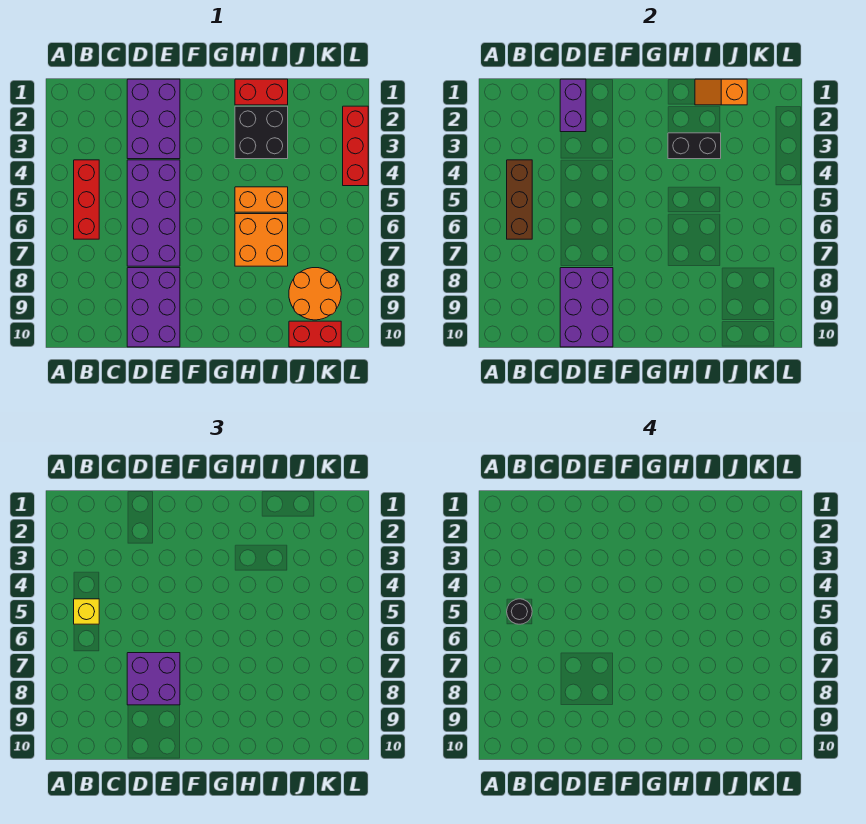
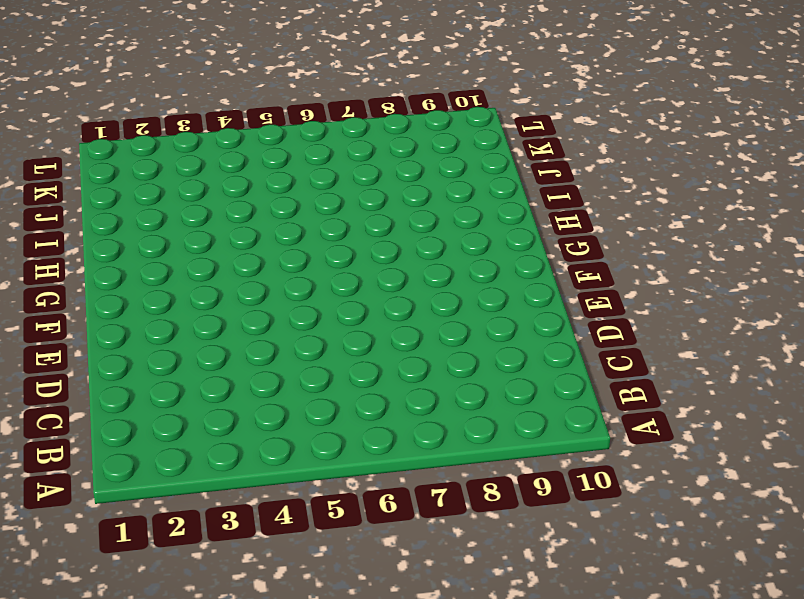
none -> red 1x3 brick [74,160,99,239]
none -> purple 2x3 brick [127,79,180,159]
none -> purple 2x4 brick [127,160,180,266]

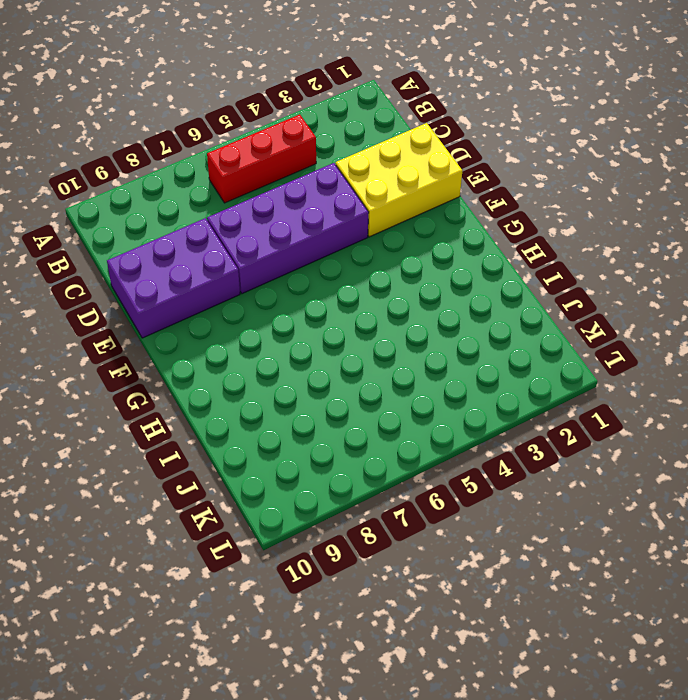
yellow 2x3 brick [336,123,462,237] -> purple 2x3 brick [127,79,180,159]
none -> red 1x2 brick [235,79,288,105]
none -> black 2x2 brick [235,106,288,159]
none -> orange 1x2 brick [235,187,288,212]

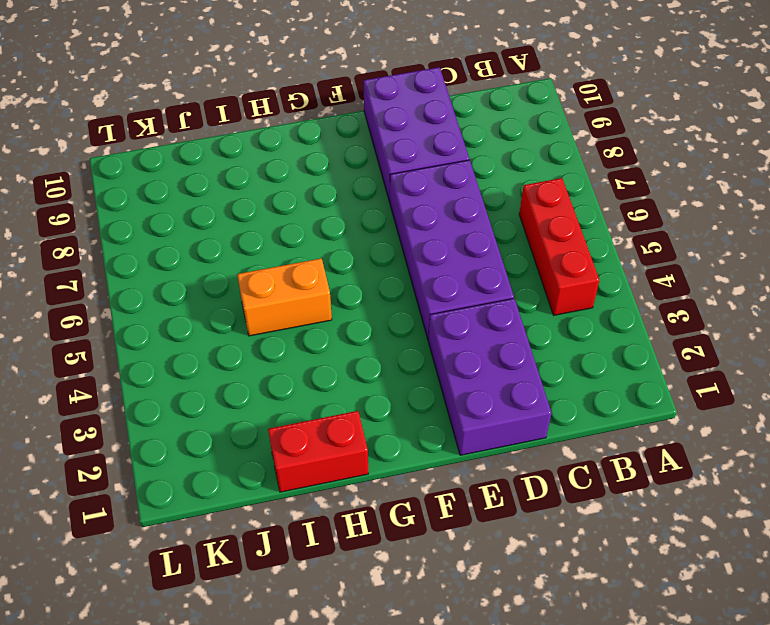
none -> black 2x2 brick [235,106,288,159]
none -> orange 2x2 brick [235,214,288,266]
none -> orange 2x2 round brick [289,268,341,320]

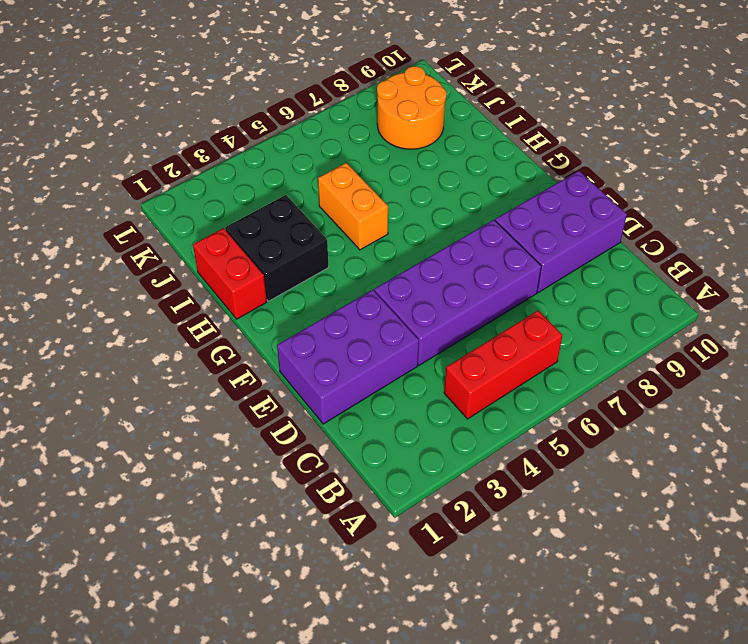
none -> orange 2x2 brick [235,214,288,266]
none -> red 1x2 brick [289,321,341,347]
none -> red 1x3 brick [343,106,368,186]

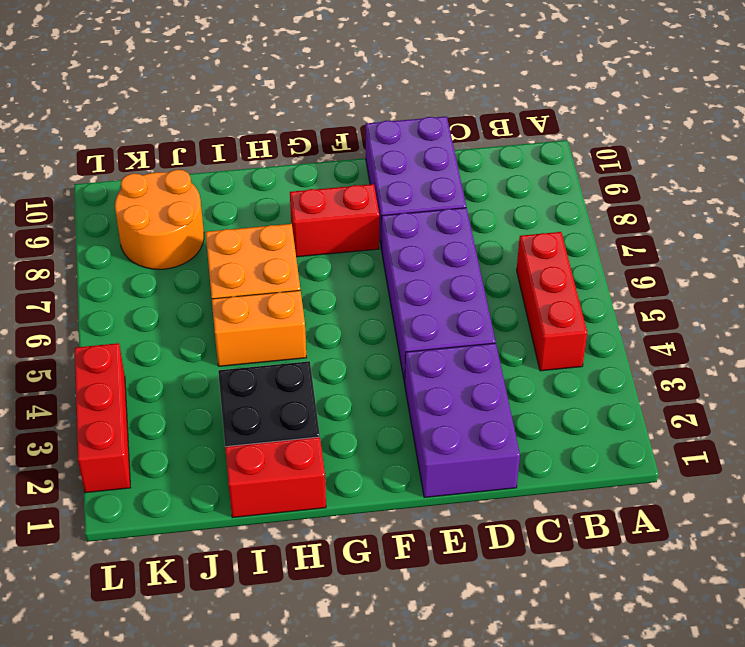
red 1x2 brick [290,184,379,257] -> red 1x2 brick moved to [289,321,341,347]
none -> brown 1x3 brick [507,160,532,239]
none -> purple 1x2 brick [560,79,586,132]
none -> purple 2x3 brick [560,268,613,347]

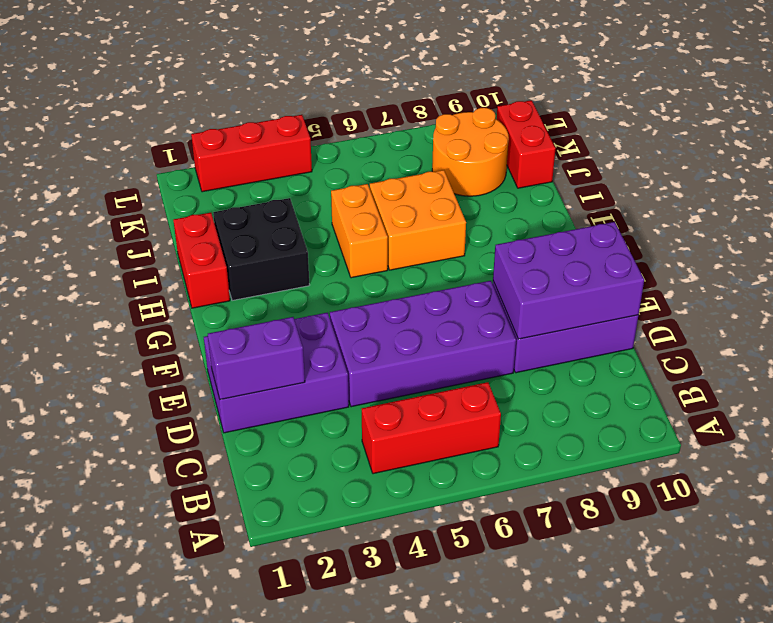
none -> brown 1x3 brick [507,160,532,239]
none -> black 1x2 brick [668,133,721,159]
none -> orange 1x2 slope [695,79,747,105]

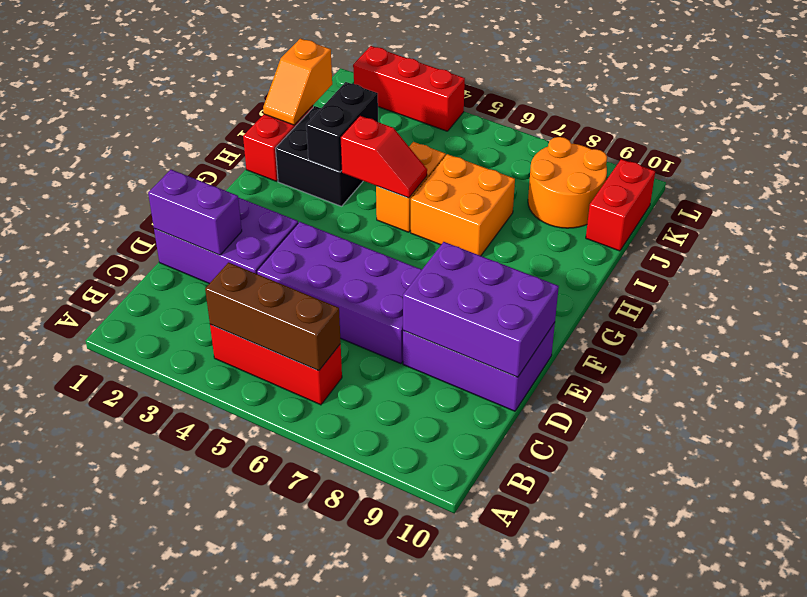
red 1x2 slope [341,116,427,198] -> none
none -> yellow 1x1 brick [74,599,99,624]
none -> purple 2x2 brick [127,653,180,705]
none -> black 1x1 round brick [507,599,532,624]

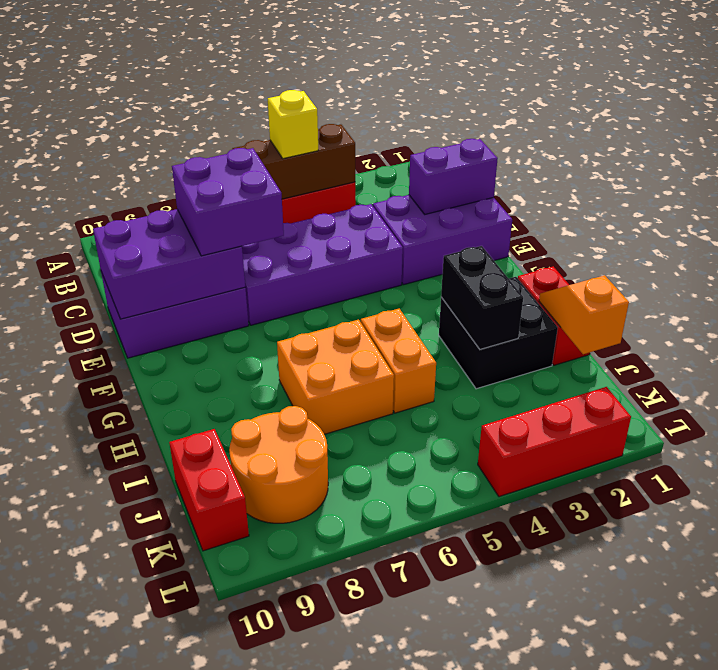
none -> black 1x1 round brick [507,599,532,624]

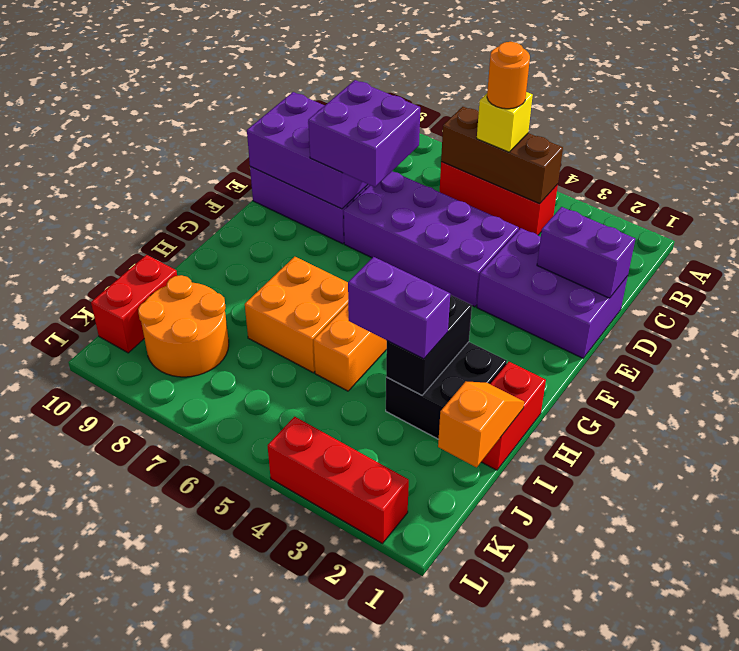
orange 1x1 round brick [487,42,530,109] -> black 1x1 round brick [507,599,532,624]
purple 1x2 brick [348,257,450,359] -> none

